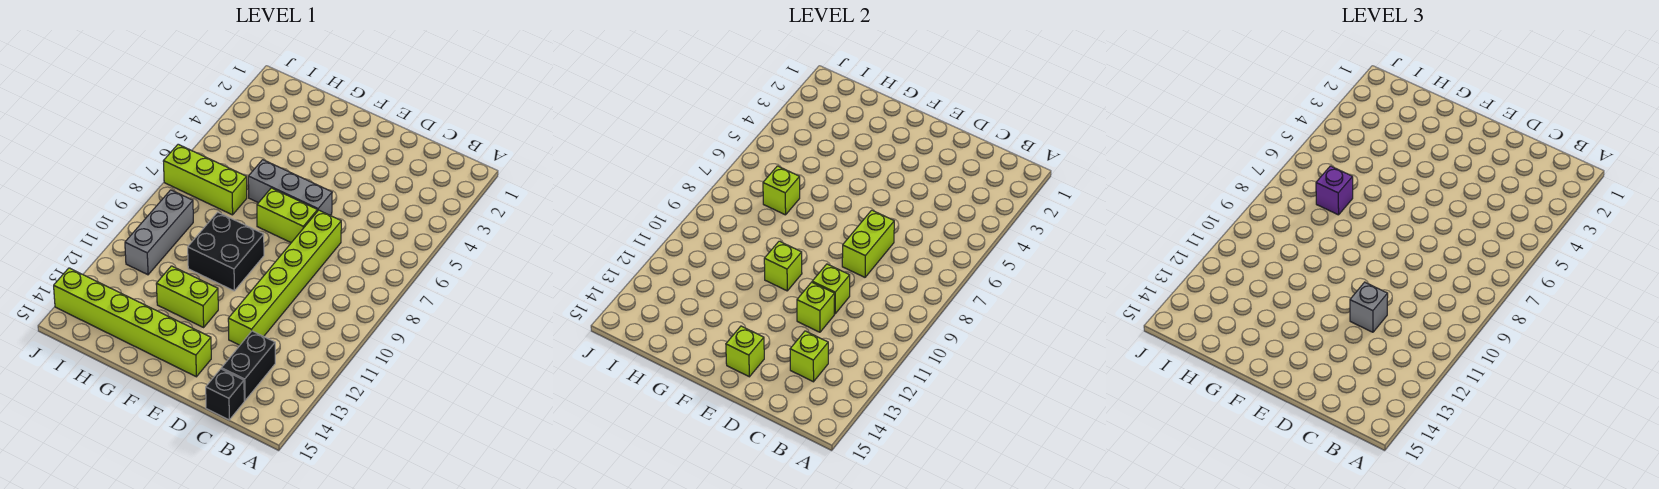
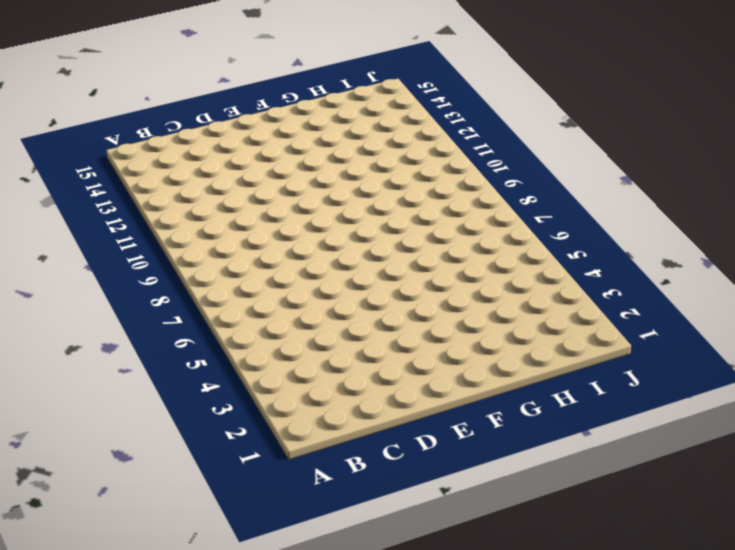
none -> black 1x2 brick [221,331,275,401]
none -> black 1x1 brick [206,369,244,420]
none -> lime 1x6 brick [228,210,341,345]

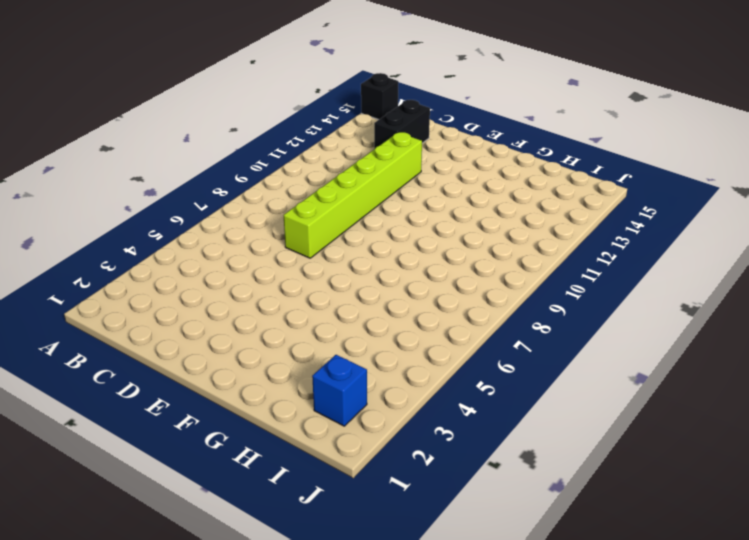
black 1x1 brick [361,73,398,120] -> black 1x1 brick moved to [206,369,244,420]
blue 1x1 brick [312,355,367,426] -> none
none -> grey 1x3 brick [248,160,332,215]
none -> lime 1x2 brick [257,188,317,243]
none -> lime 1x6 brick [54,268,211,377]

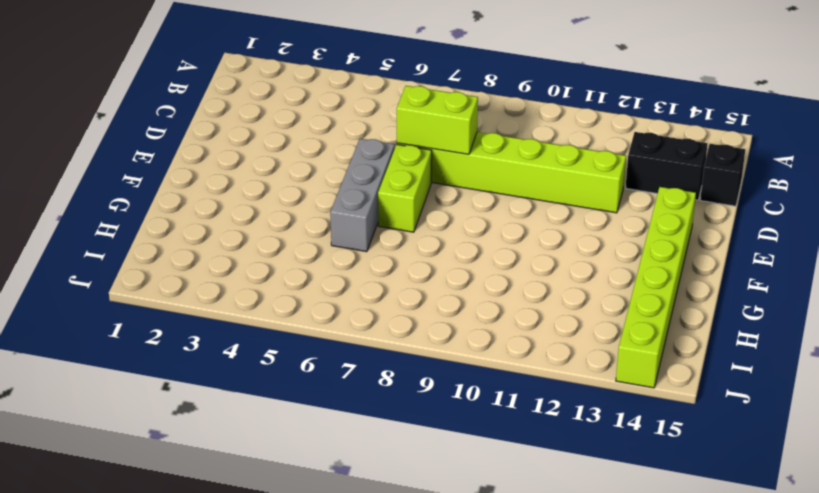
none -> black 2x2 brick [188,212,264,291]
none -> lime 1x2 brick [156,266,218,327]
none -> lime 1x3 brick [163,144,247,215]

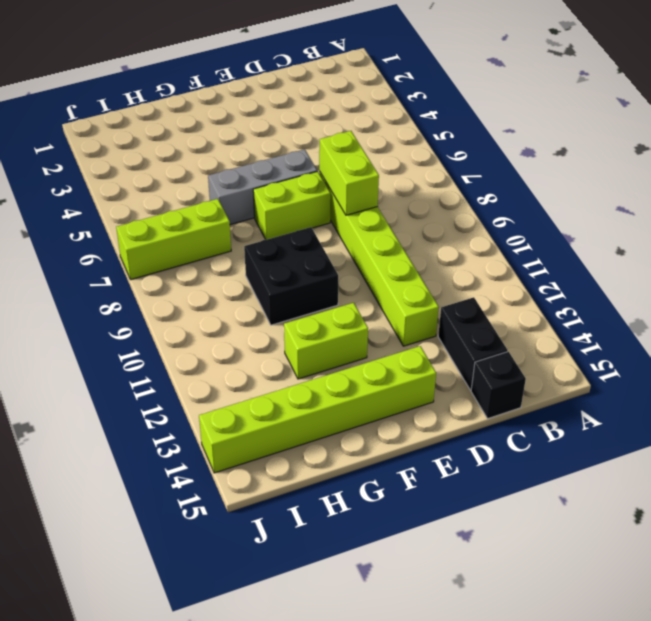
none -> grey 1x3 brick [125,190,193,275]
none -> lime 1x1 brick [790,331,828,382]
none -> lime 1x1 brick [812,264,850,314]

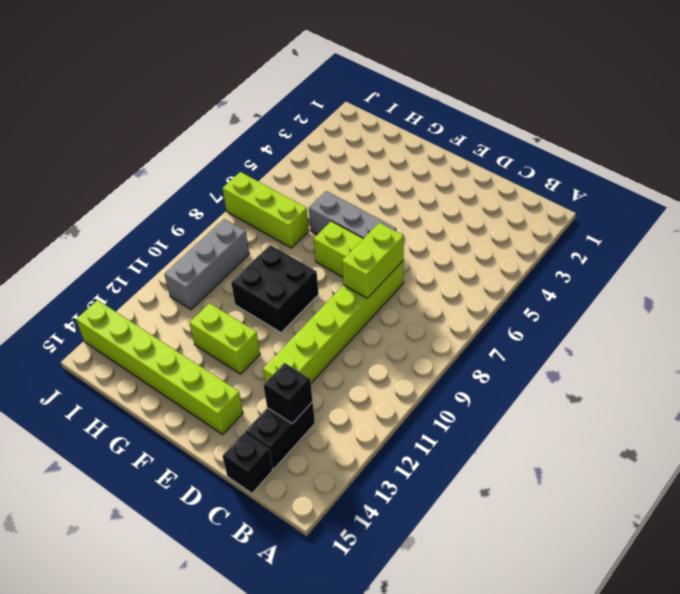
black 1x1 brick [264,363,313,424] -> lime 1x1 brick [790,331,828,382]
none -> lime 1x1 brick [812,264,850,314]
none -> lime 1x1 brick [797,282,835,332]
none -> lime 1x1 brick [726,326,764,377]

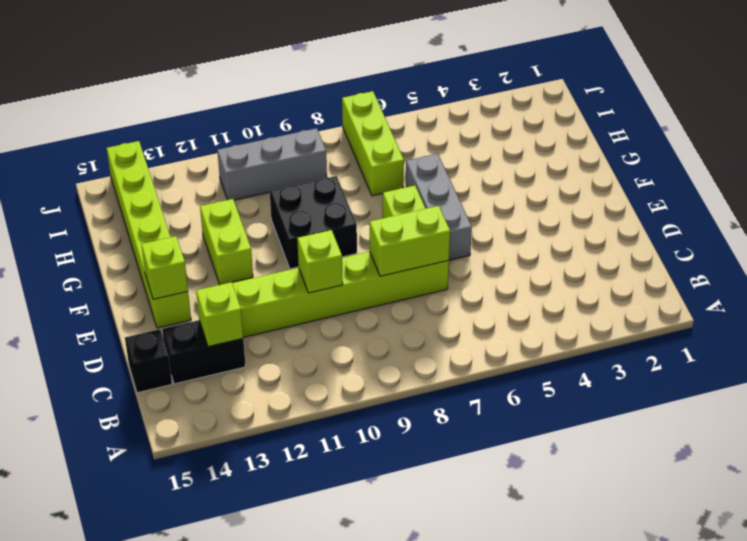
none -> lime 1x1 brick [797,282,835,332]
none -> lime 1x1 brick [764,241,802,291]
none -> lime 1x1 brick [763,166,800,215]

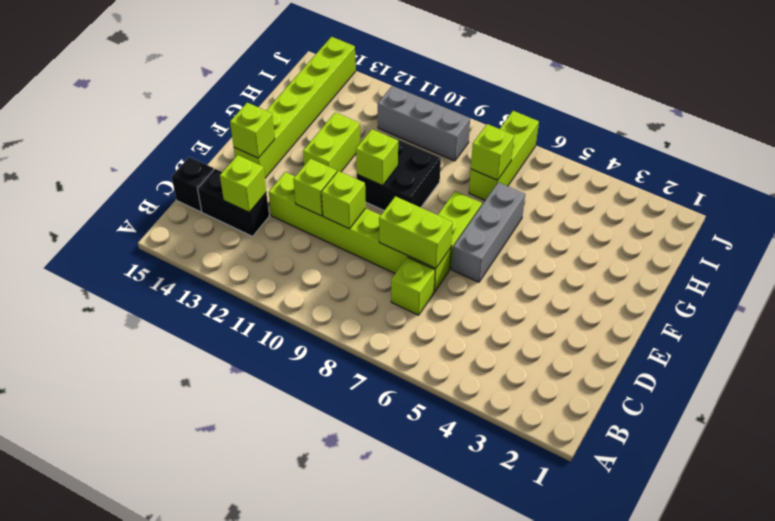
lime 1x1 brick [391,257,435,315] -> none
none -> grey 1x1 brick [1350,282,1388,332]
none -> purple 1x1 brick [1316,166,1353,215]

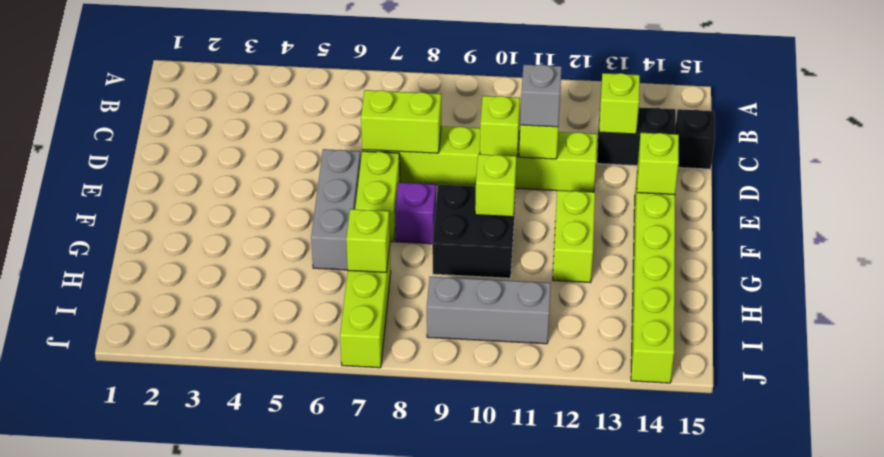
purple 1x1 brick [395,183,436,244] -> purple 1x1 brick moved to [1316,166,1353,215]

